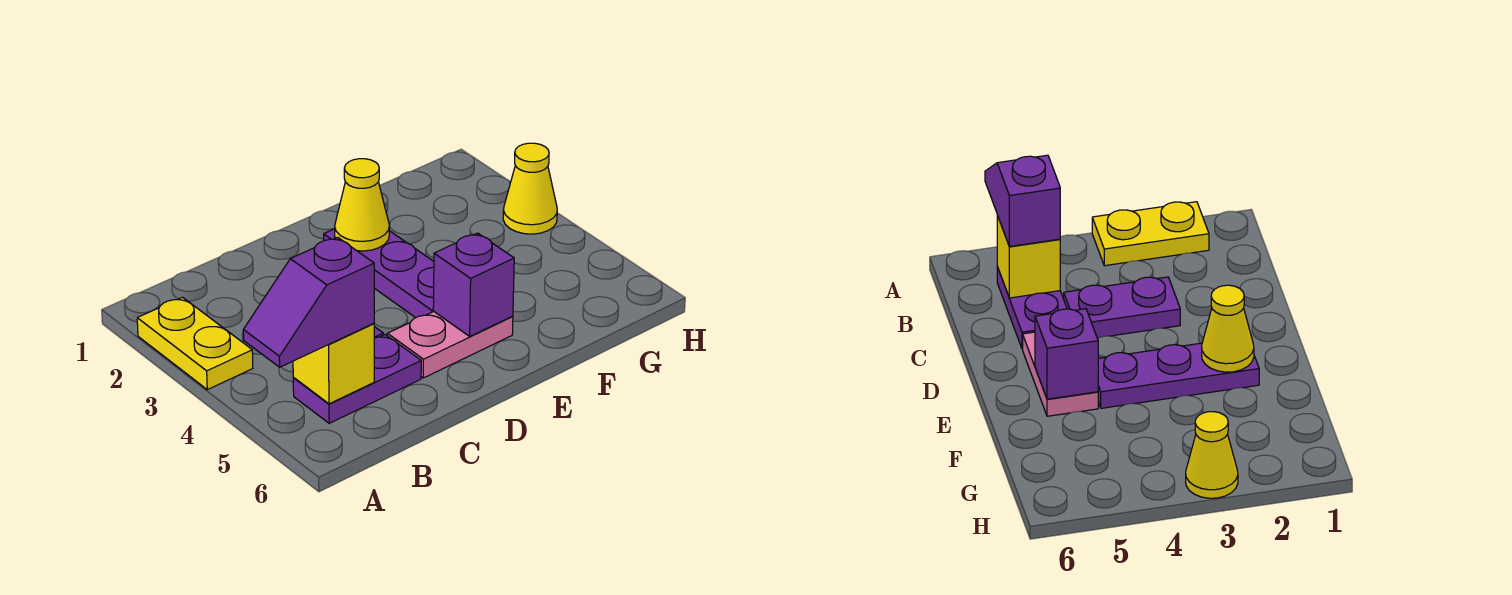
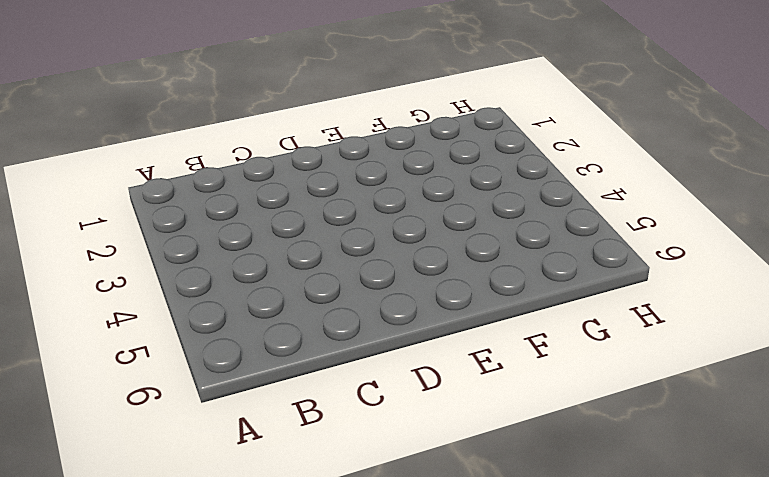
none -> yellow 1x2 plate [137,297,253,390]
none -> purple 1x2 plate [293,335,421,423]

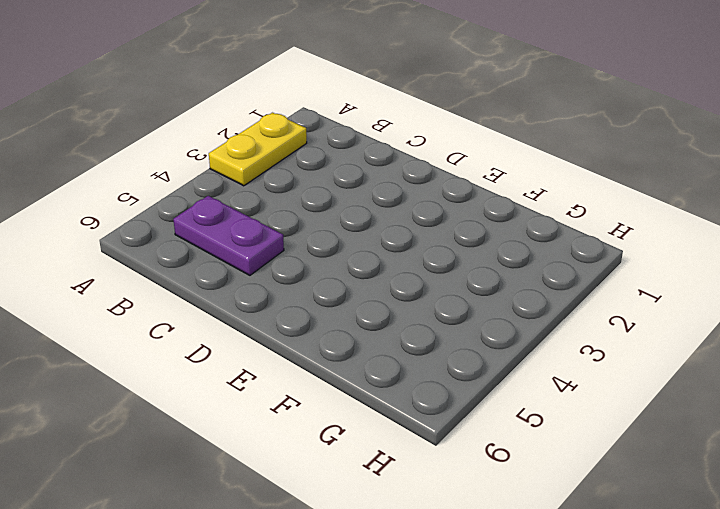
none -> purple 1x2 plate [1064,277,1180,338]
none -> pink 1x2 plate [387,312,513,378]

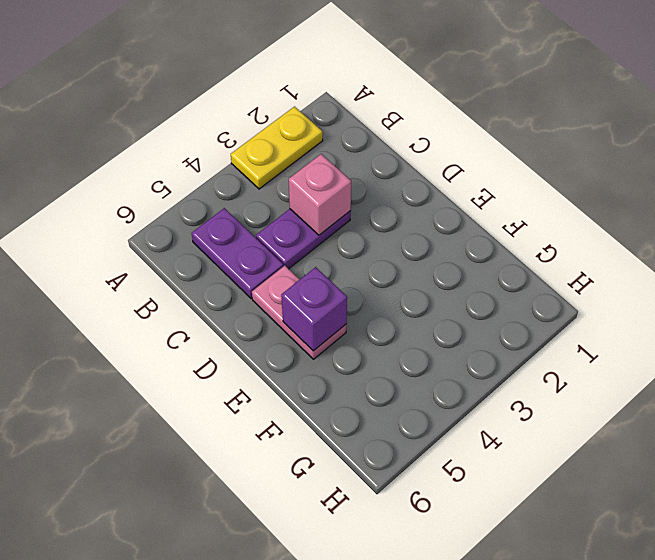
pink 1x1 brick [289,154,351,235] -> none
none -> purple 1x3 plate [324,229,434,318]
none -> yellow 1x1 cone [503,143,557,234]

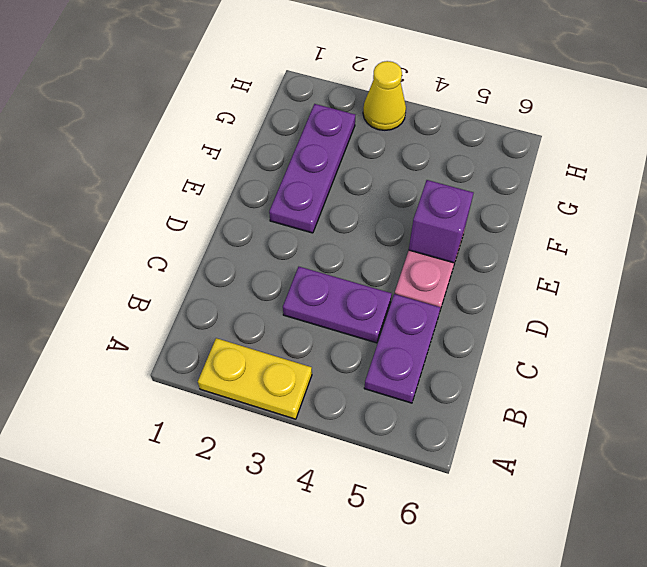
purple 1x3 plate [269,104,355,233] -> purple 1x3 plate turned to [324,229,434,318]
none -> yellow 1x1 brick [293,323,374,404]
none -> yellow 1x1 cone [335,159,389,251]

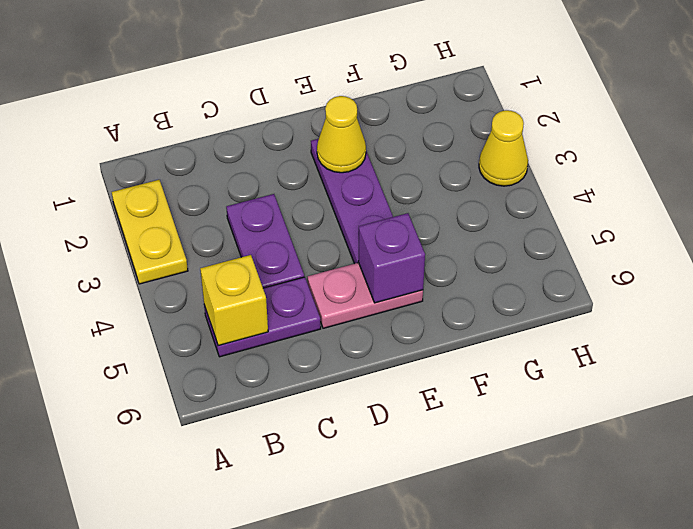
none -> purple 1x2 slope [243,237,374,367]

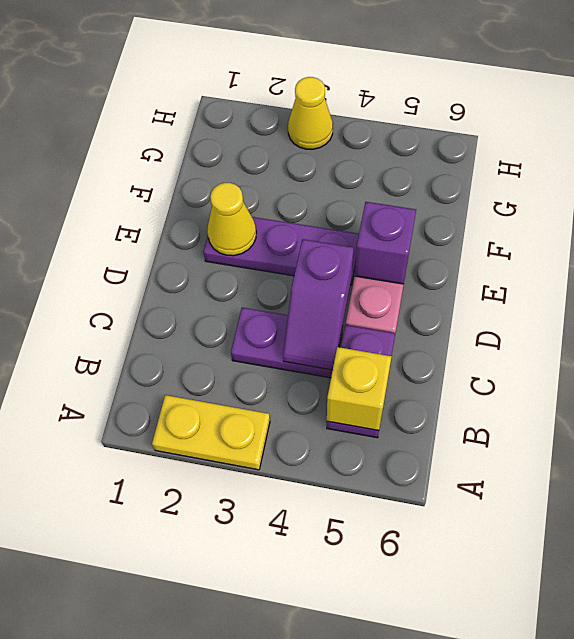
purple 1x2 slope [283,239,354,370] -> purple 1x2 slope moved to [243,237,374,367]

